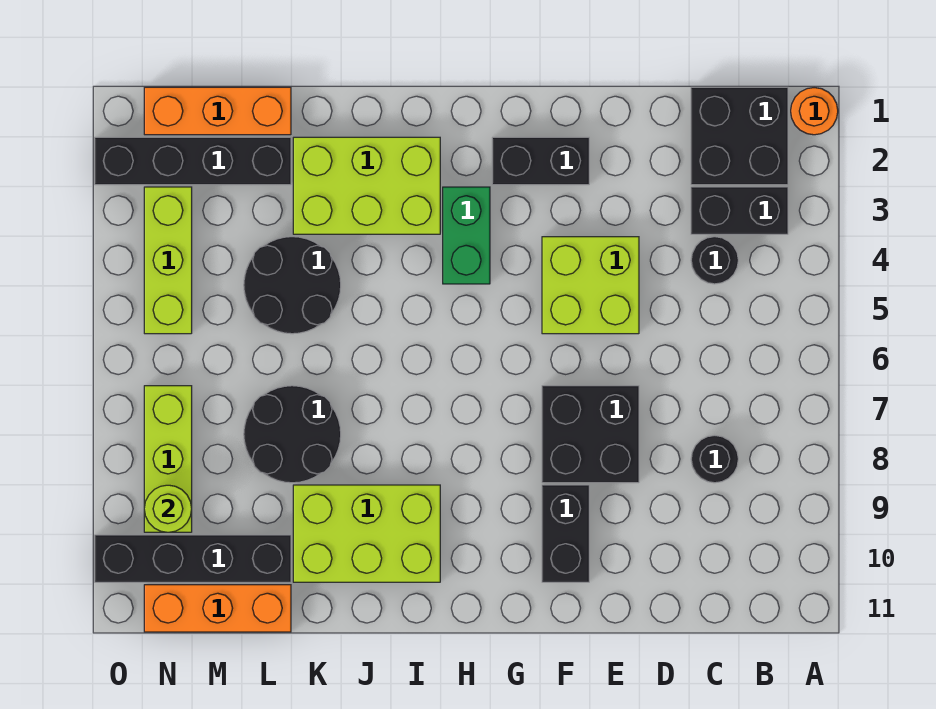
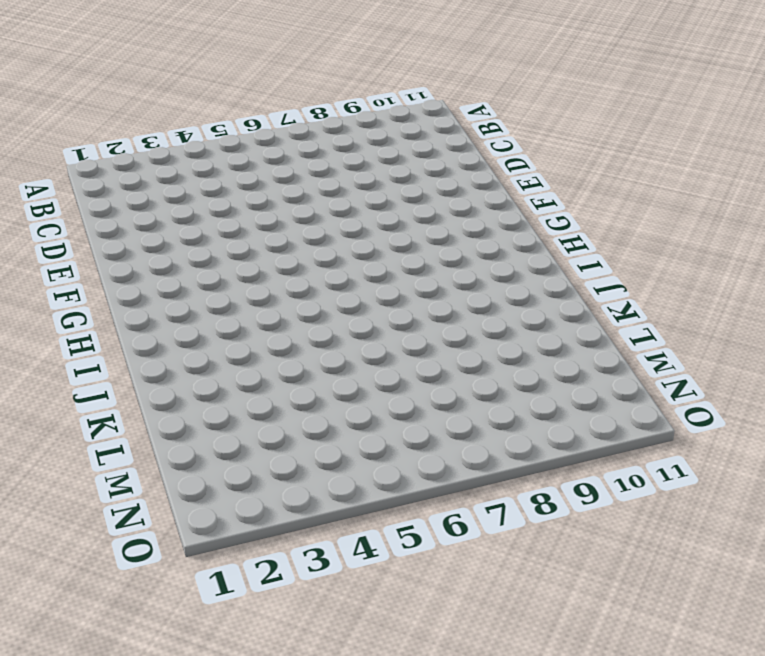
none -> orange 1x1 round brick [791,88,838,135]
none -> black 2x2 brick [691,87,788,185]
none -> black 1x2 brick [691,187,788,234]

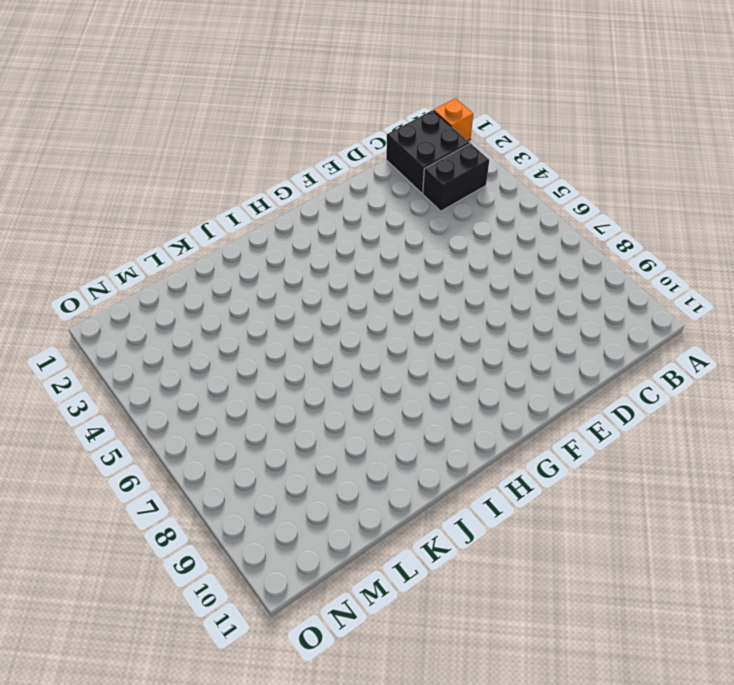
orange 1x1 brick [434,98,473,141] -> orange 1x1 round brick [791,88,838,135]
none -> black 1x1 round brick [691,237,738,284]
none -> black 1x1 round brick [691,435,738,483]
none -> lime 2x2 brick [542,237,639,334]

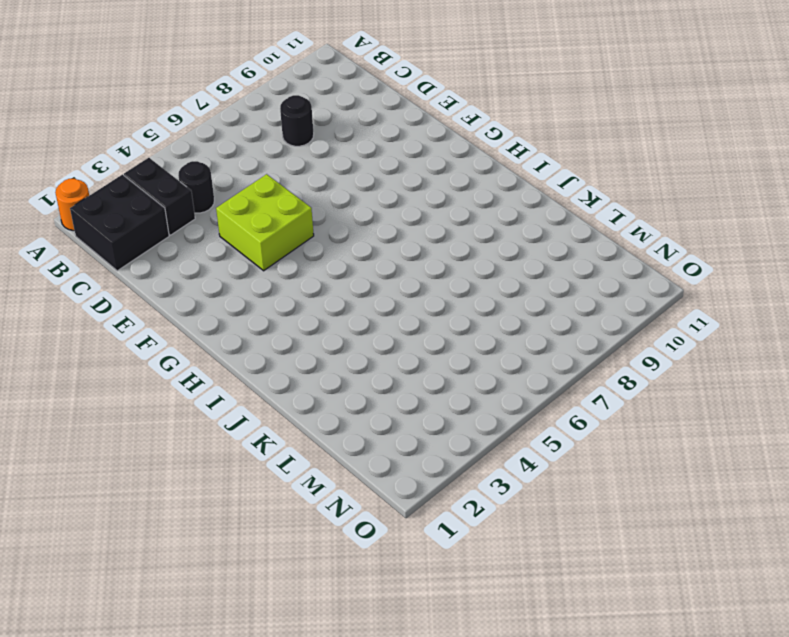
none -> black 2x2 brick [542,386,639,483]
none -> black 1x2 brick [492,137,589,185]
none -> black 1x2 brick [542,485,589,582]

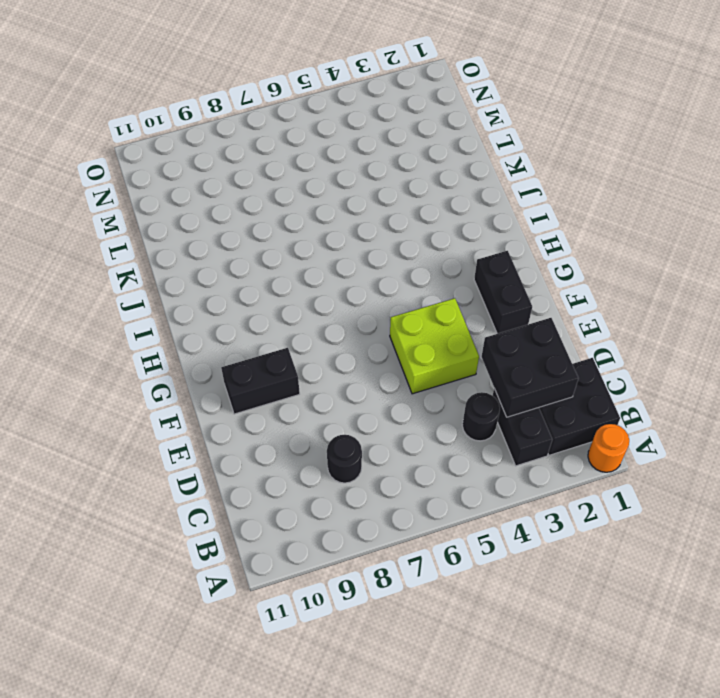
black 2x2 brick [482,318,579,417] -> black 2x2 brick moved to [542,386,639,483]
none -> green 1x2 brick [443,187,490,284]
none -> lime 2x3 brick [293,137,440,234]
none -> lime 2x3 brick [293,485,440,582]

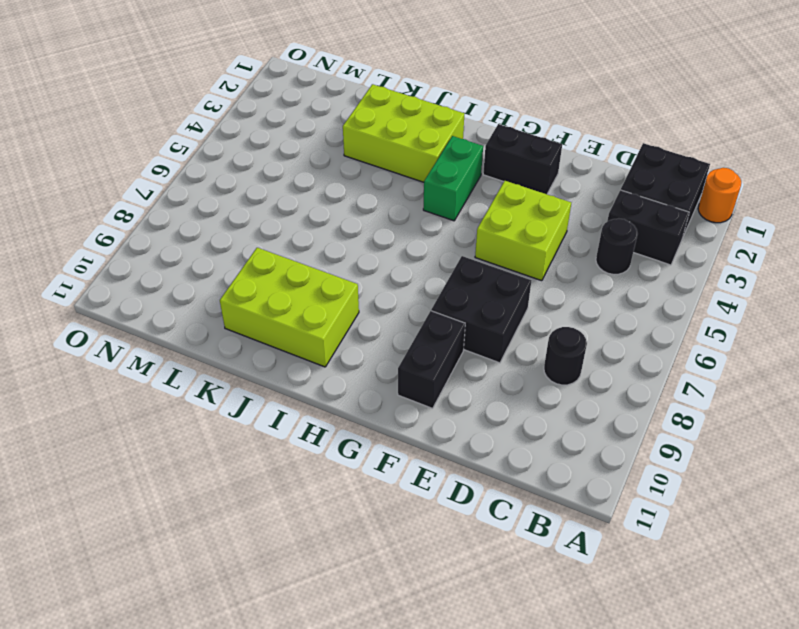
none -> black 2x2 round brick [244,237,341,334]
none -> black 2x2 round brick [244,386,341,483]
none -> orange 1x3 brick [144,87,291,135]

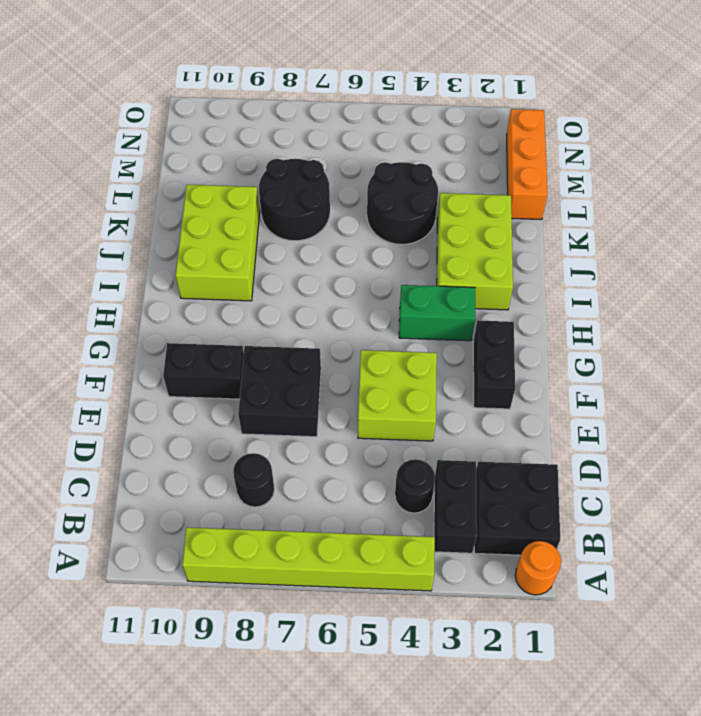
lime 1x6 brick [182,527,435,591] -> none
none -> black 1x4 brick [95,137,291,185]
none -> black 1x4 brick [95,535,291,582]
none -> orange 1x3 brick [144,585,291,632]

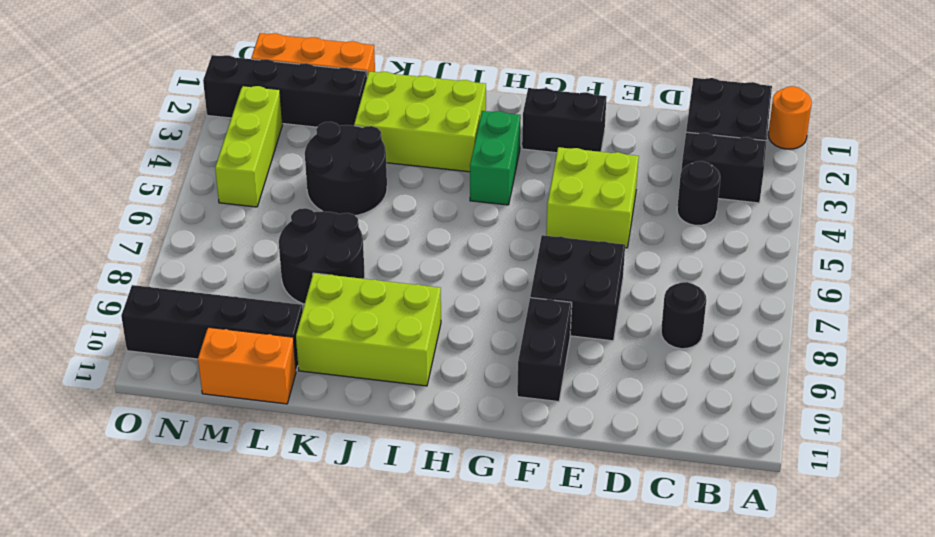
orange 1x2 brick [198,327,296,404] -> orange 1x3 brick [144,585,291,632]
none -> lime 1x3 brick [144,386,192,532]
none -> lime 1x1 round brick [144,485,192,532]

